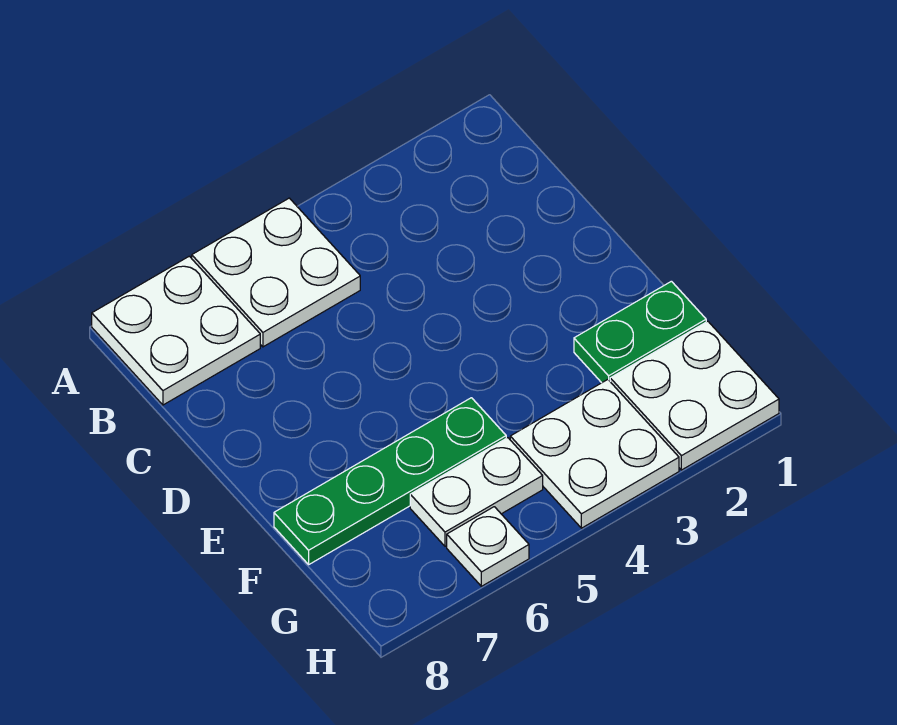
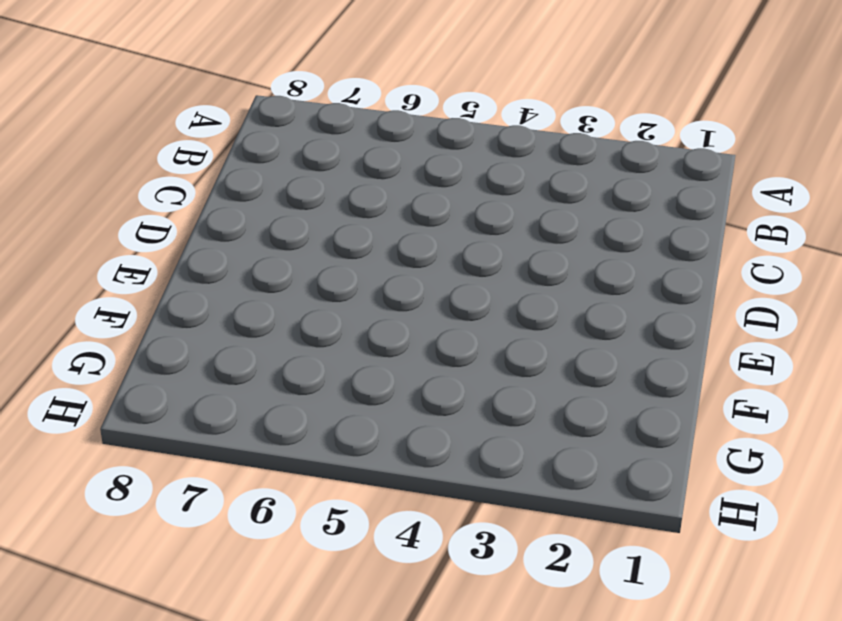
none -> white 2x2 plate [192,198,360,347]
none -> white 2x2 plate [92,256,260,405]

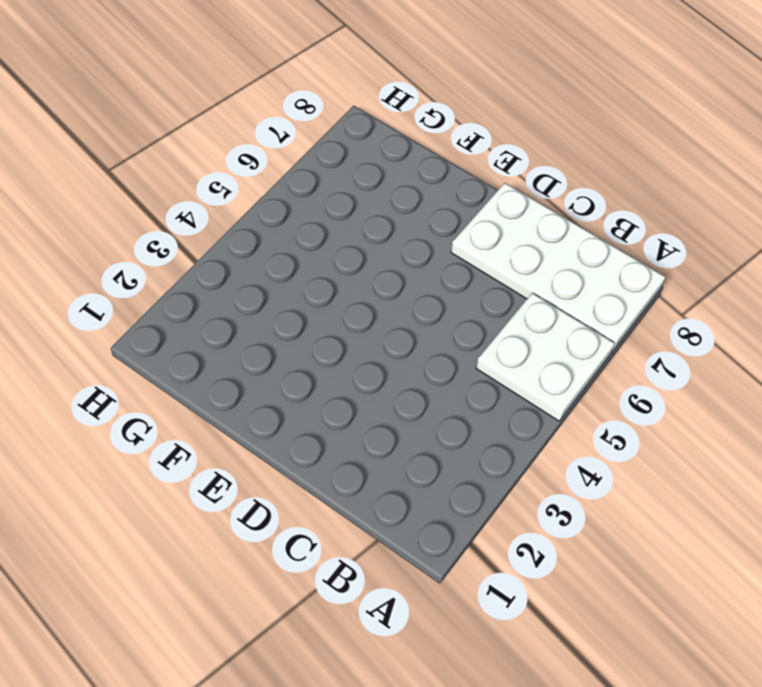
white 2x4 plate [451,183,665,351] -> white 2x2 plate [92,256,260,405]
none -> green 1x2 plate [574,281,706,383]
none -> green 1x4 plate [274,398,506,564]

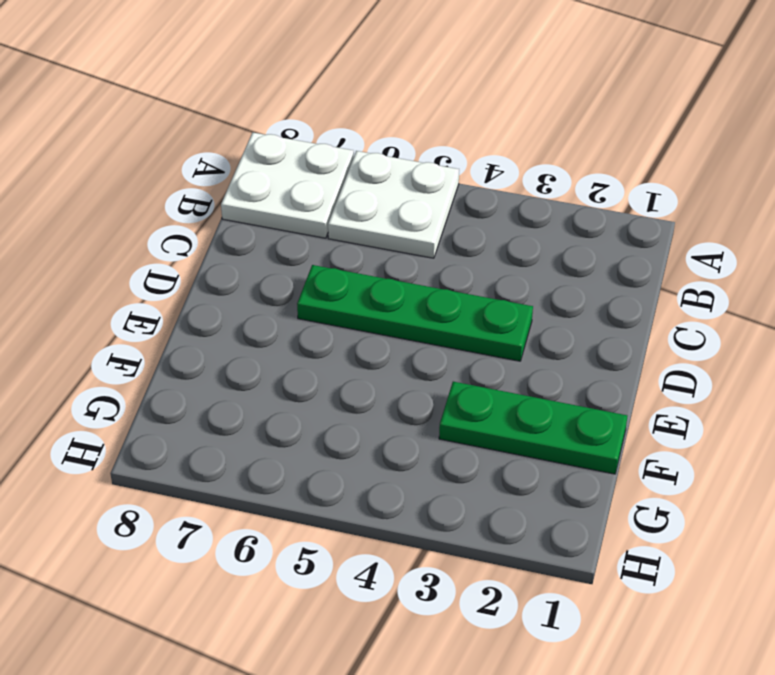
green 1x4 plate [297,265,533,361] -> green 1x4 plate moved to [274,398,506,564]
green 1x3 plate [439,382,627,474] -> green 1x2 plate [574,281,706,383]
none -> white 2x2 plate [610,321,779,470]
none -> white 2x2 plate [510,380,679,528]

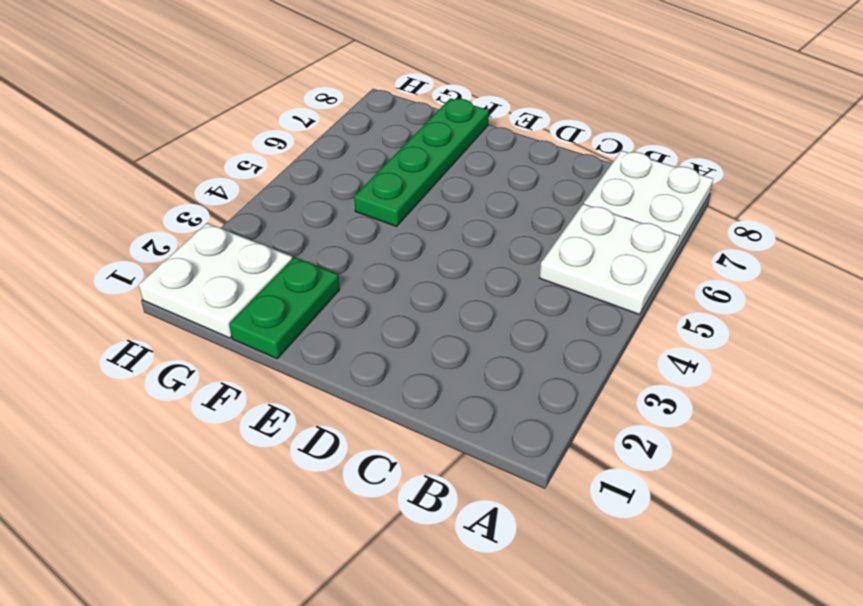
none -> white 2x2 plate [510,380,679,528]
none -> white 1x2 plate [410,438,543,546]

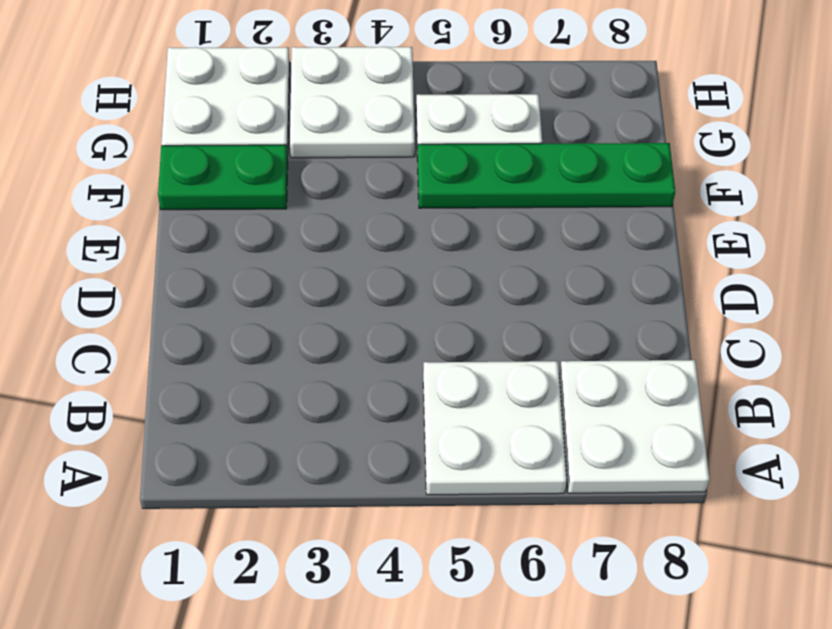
none -> white 1x1 plate [447,507,529,586]

